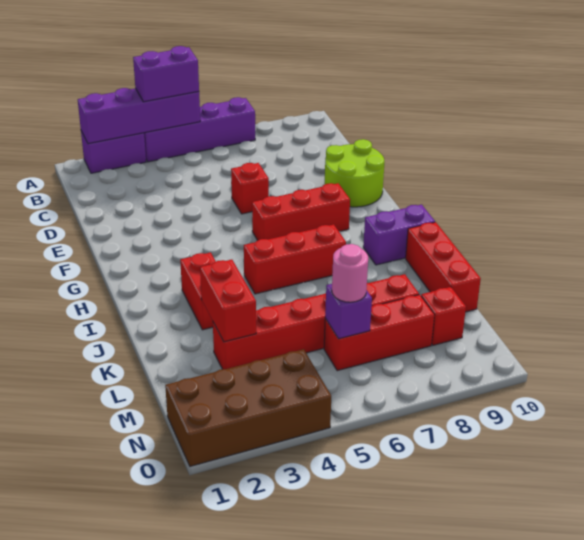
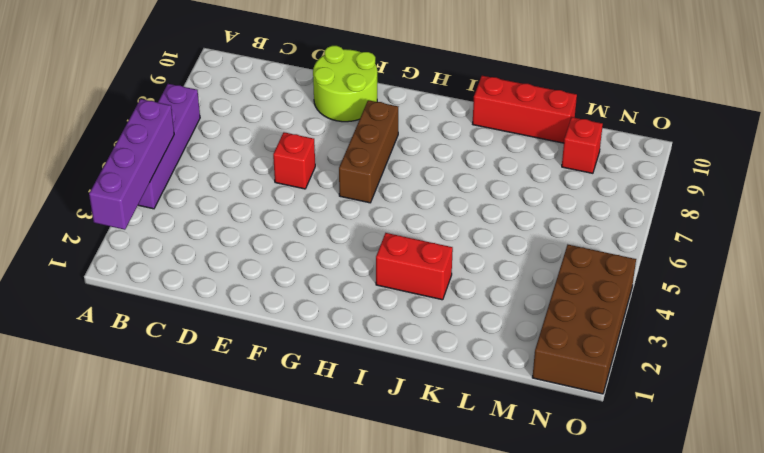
brown 1x3 brick [339,100,398,203] -> red 1x3 brick [252,183,350,240]
none -> purple 1x2 brick [81,131,146,173]
none -> red 1x3 brick [244,224,346,294]
none -> purple 1x2 brick [363,205,435,265]

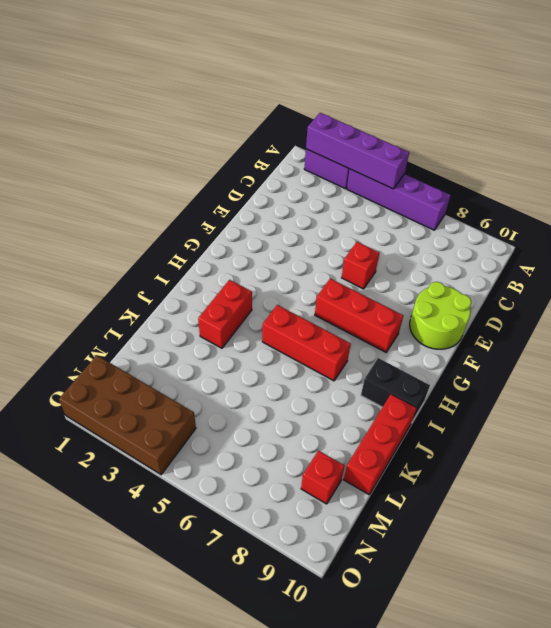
black 1x2 brick [361,358,430,421] -> purple 1x2 brick [363,205,435,265]
none -> red 1x6 brick [213,274,419,369]
none -> red 1x3 brick [324,295,434,371]
none -> red 1x2 brick [200,260,256,342]

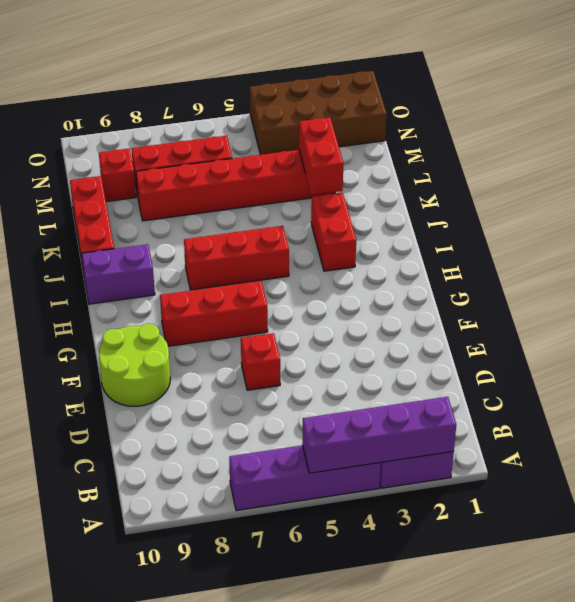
none -> purple 1x1 brick [325,284,372,339]
none -> purple 1x2 brick [133,46,199,102]
none -> pink 1x1 round brick [332,244,368,302]

